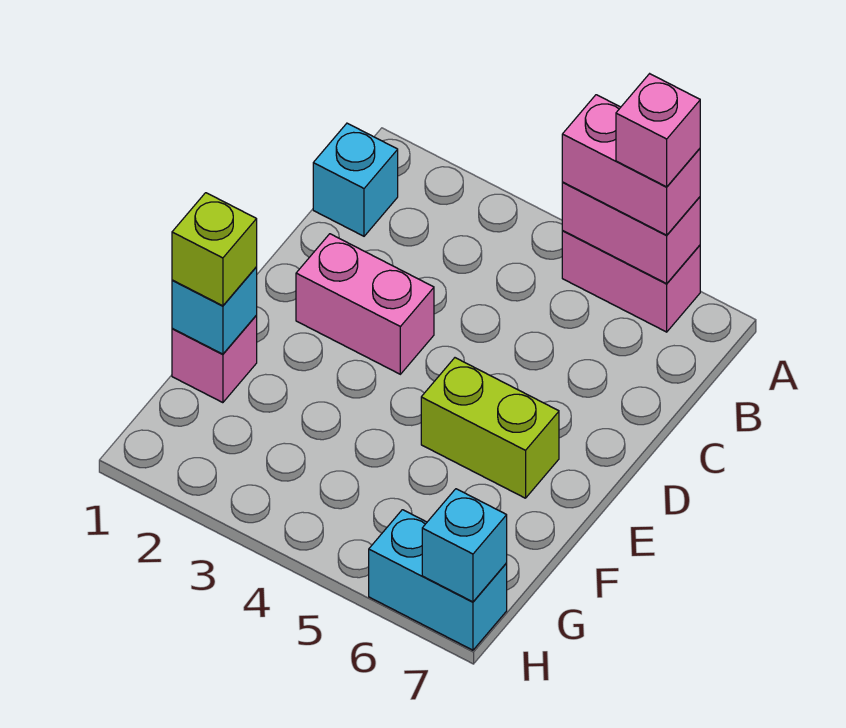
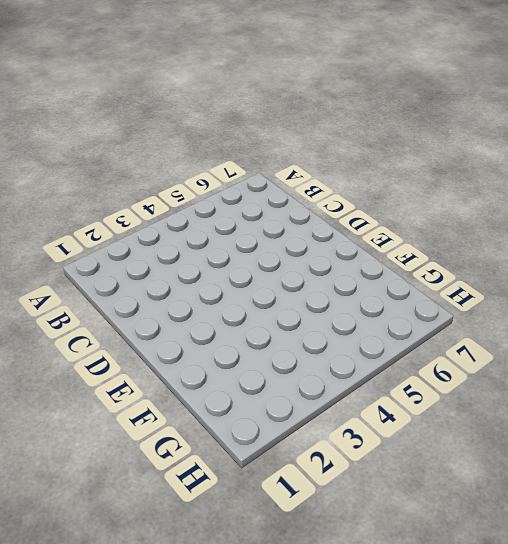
none -> pink 1x2 brick [562,231,700,332]
none -> cyan 1x1 brick [313,123,398,236]
none -> pink 1x2 brick [296,234,434,374]

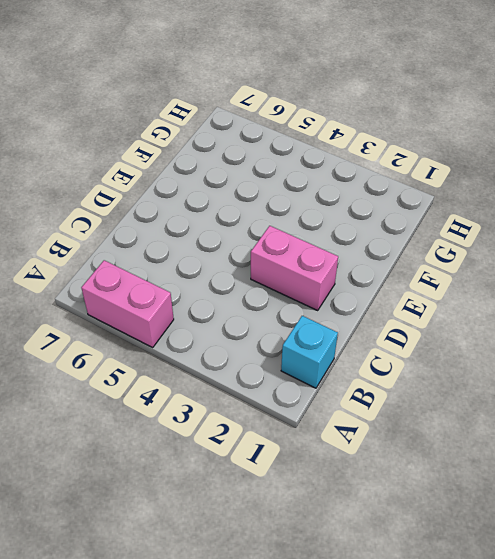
none -> lime 1x2 brick [421,358,559,498]
none -> pink 1x1 brick [172,316,257,403]
none -> cyan 1x2 brick [369,510,507,650]

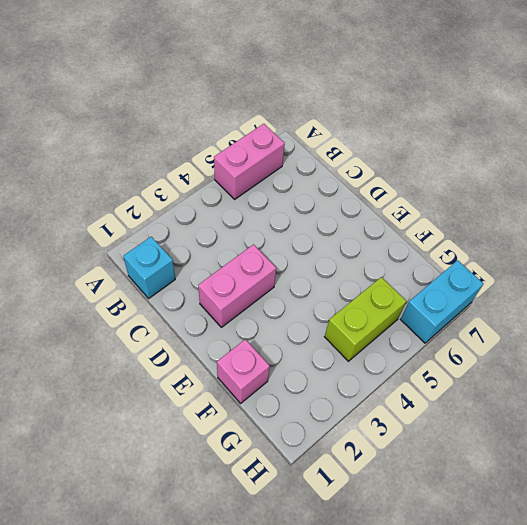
lime 1x2 brick [325,277,406,361] -> lime 1x2 brick moved to [421,358,559,498]
none -> pink 1x2 brick [562,182,700,284]
none -> cyan 1x1 brick [172,267,257,354]
none -> cyan 1x1 brick [422,489,507,602]

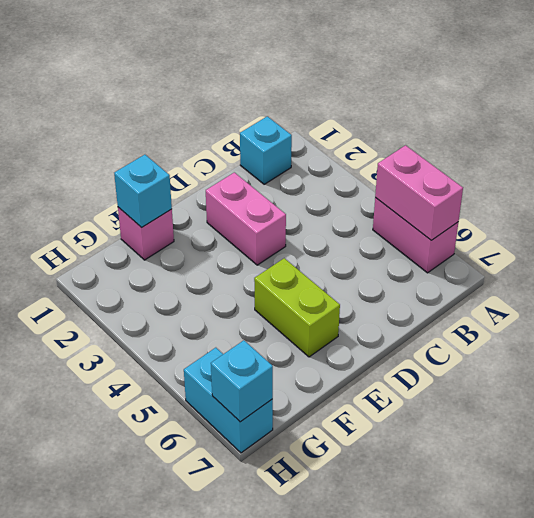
none -> pink 1x2 brick [562,95,700,235]
none -> lime 1x1 brick [172,193,257,306]
none -> pink 1x1 brick [616,74,700,187]

